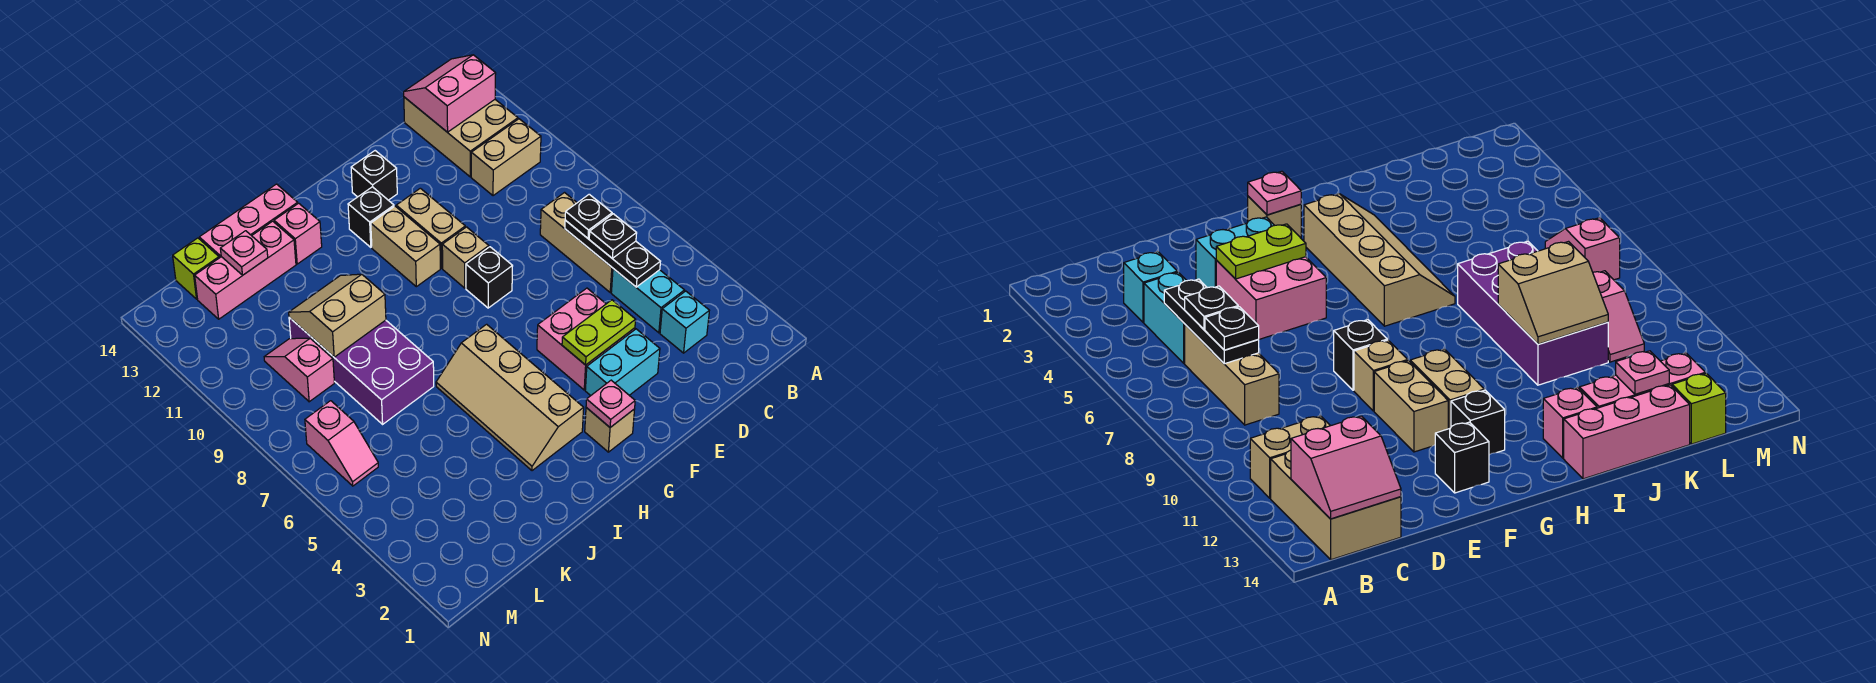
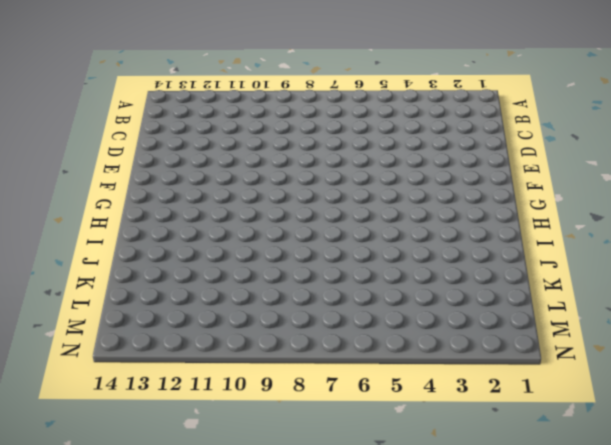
none -> tan 1x2 brick [471,119,541,196]
none -> tan 2x3 brick [404,97,518,177]
none -> cyan 1x1 brick [660,291,709,353]
none -> cyan 1x2 brick [611,269,684,333]

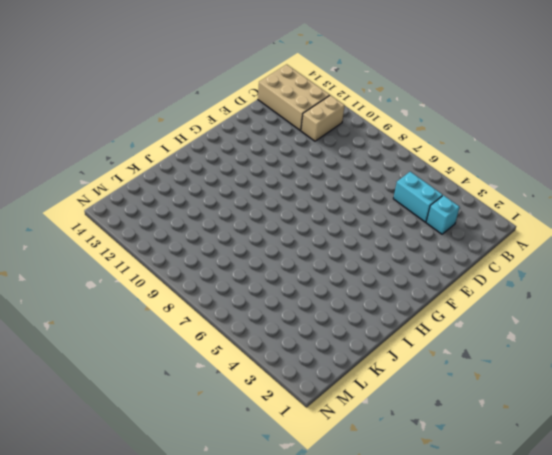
none -> tan 1x3 brick [540,193,613,292]
none -> cyan 1x2 brick [585,329,660,396]
none -> pink 2x2 brick [537,288,635,390]
none -> black 1x1 brick [466,247,512,308]

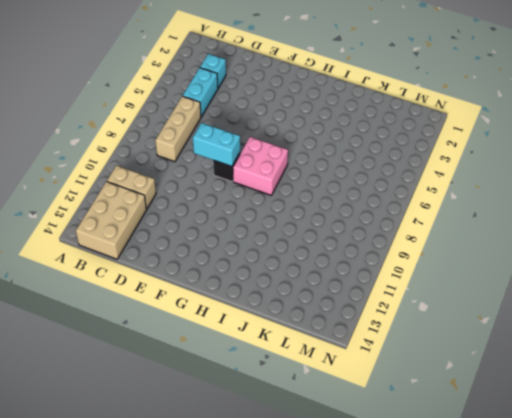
cyan 1x2 brick [193,123,240,167] -> cyan 1x2 brick moved to [585,329,660,396]
pink 2x2 brick [233,137,288,195] -> pink 2x2 brick moved to [537,288,635,390]
none -> tan 1x1 brick [442,227,489,288]
none -> tan 1x2 brick [396,188,465,268]
none -> black 1x1 brick [351,151,397,200]
none -> tan 1x1 brick [585,408,635,452]

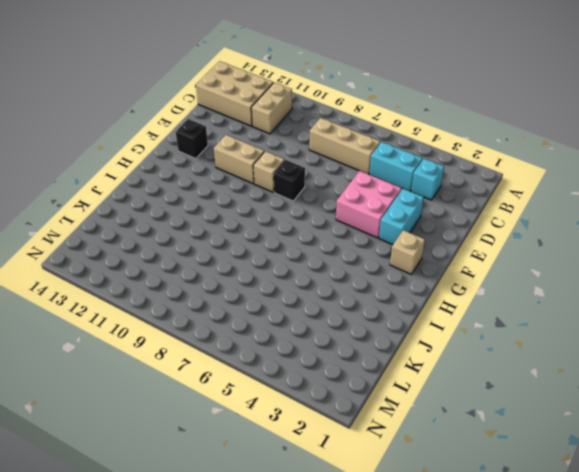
none -> tan 1x2 brick [371,206,440,287]
none -> black 1x1 brick [348,187,394,247]
none -> tan 2x4 slope [436,324,584,471]
none -> pink 1x1 brick [274,203,322,264]

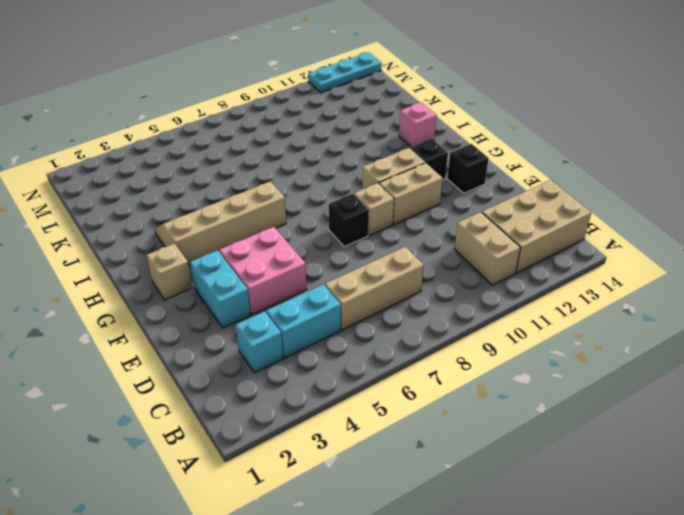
cyan 1x3 plate [308,52,381,92] -> none
none -> pink 1x3 brick [199,184,298,258]
none -> purple 2x4 brick [289,317,434,424]
none -> pink 1x3 brick [195,221,296,319]
none -> pink 1x2 slope [264,338,334,402]

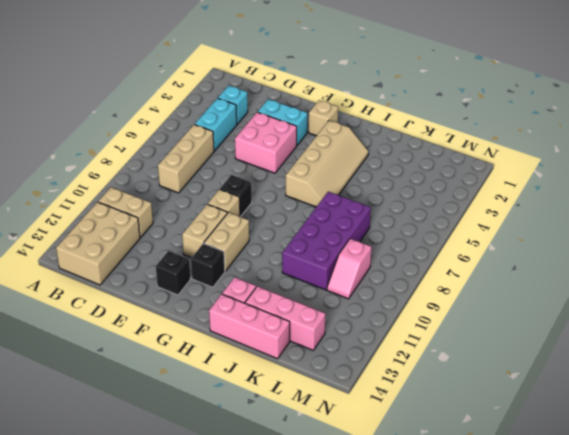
none -> lime 1x1 brick [173,238,219,299]
none -> pink 1x2 slope [305,401,378,486]
none -> pink 2x2 slope [404,55,496,132]
none -> black 1x3 plate [565,220,660,287]

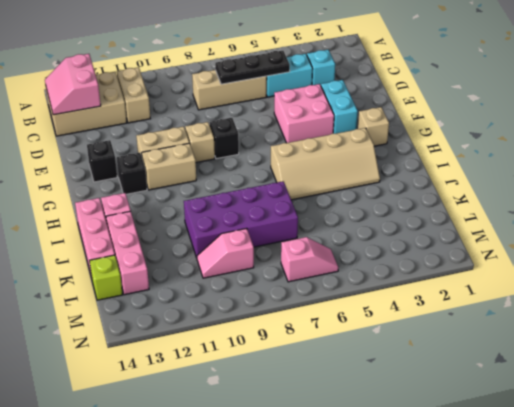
none -> lime 1x2 plate [562,300,636,365]
none -> pink 1x1 plate [586,380,635,427]
none -> tan 2x2 slope [289,274,386,357]
none -> pink 1x1 plate [220,231,268,275]

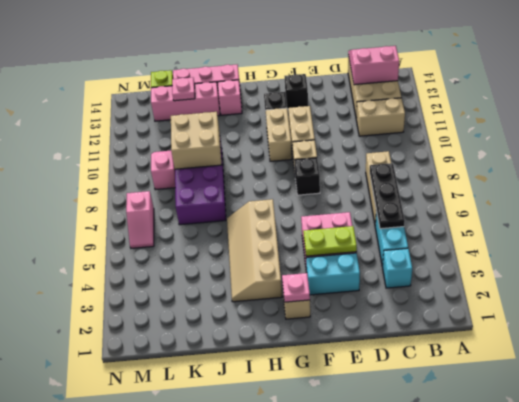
tan 2x2 brick [171,112,221,169] -> tan 2x2 slope [289,274,386,357]
none -> black 1x1 plate [589,214,637,258]
none -> black 1x1 plate [565,194,612,238]

